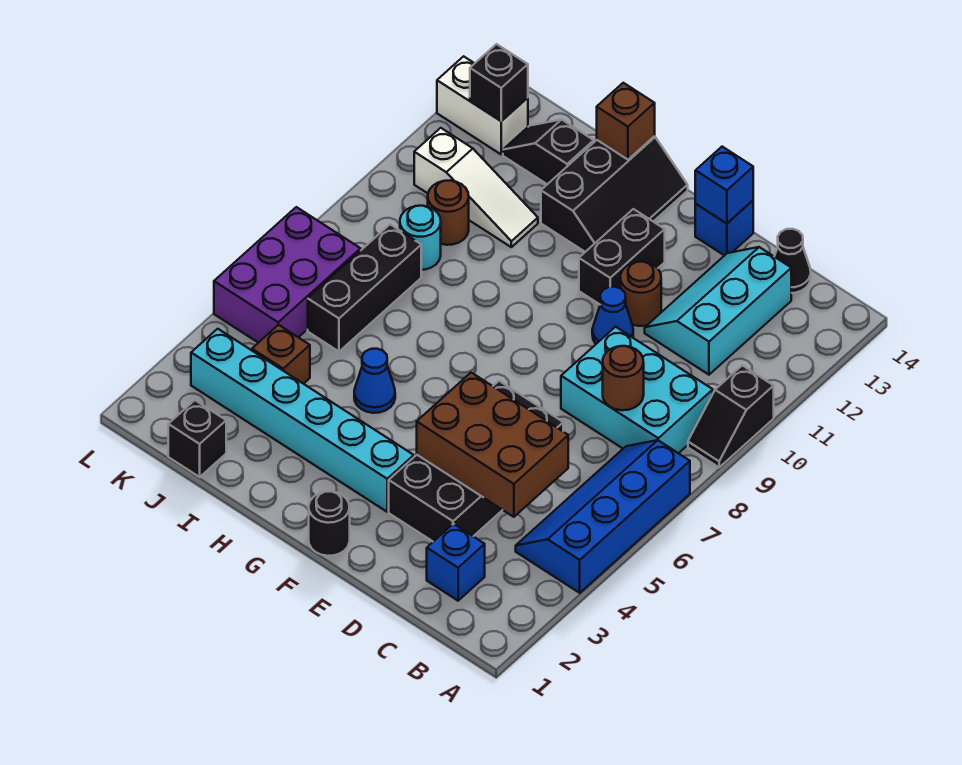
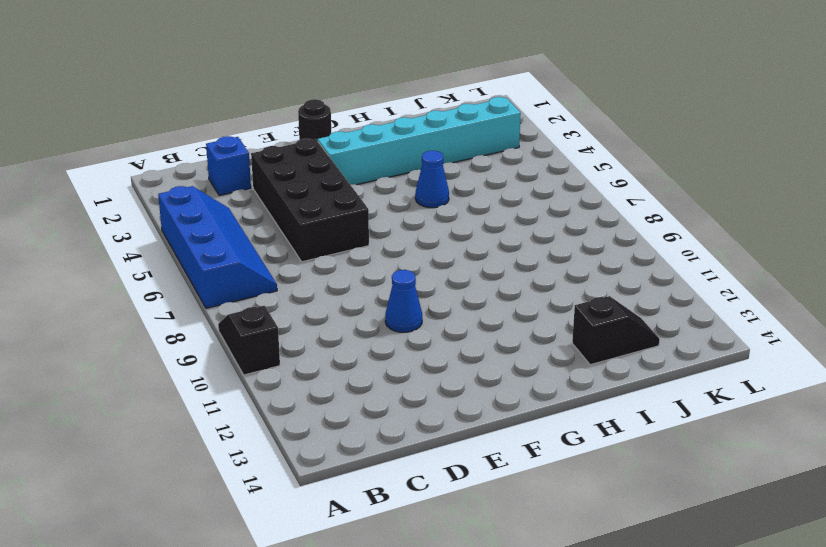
none -> cyan 2x3 brick [561,327,713,453]
none -> cyan 2x3 slope [645,247,791,375]
none -> black 1x1 cone [774,229,811,293]

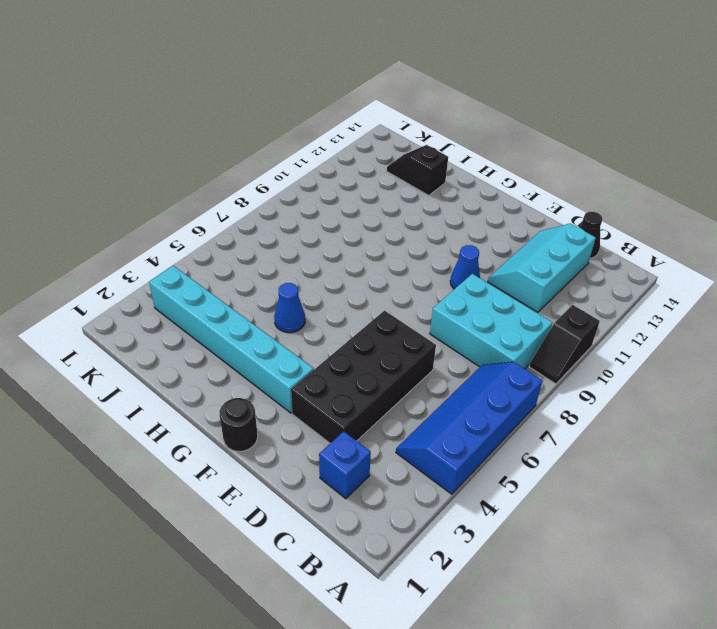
none -> brown 1x1 round brick [620,262,661,326]
none -> blue 1x1 brick [695,201,753,256]
none -> black 1x2 brick [579,209,665,304]

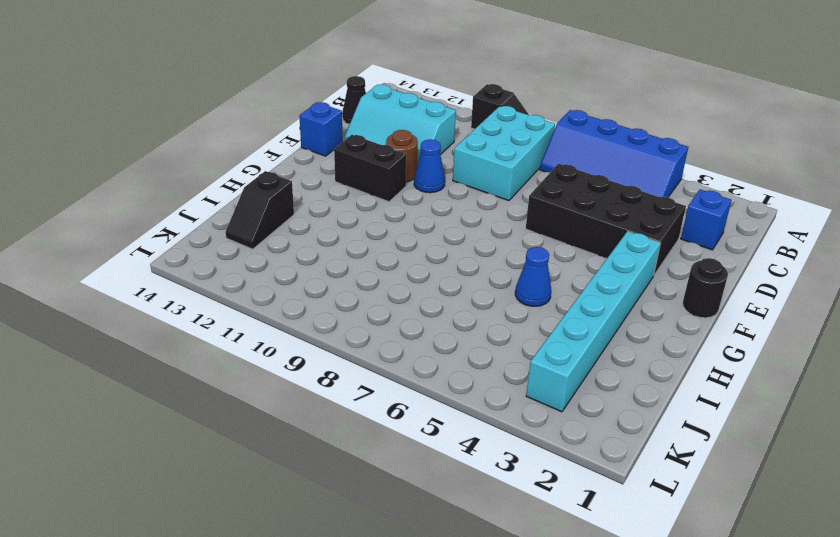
none -> black 2x3 slope [541,136,688,252]
none -> white 1x3 slope [414,128,538,247]
none -> black 1x1 brick [168,400,226,477]

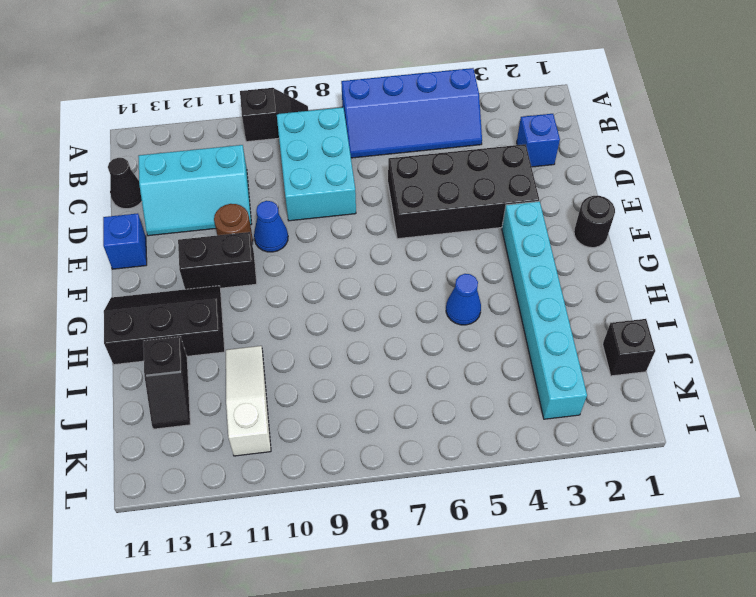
none -> brown 1x1 brick [252,325,310,384]
none -> black 1x3 brick [308,225,421,351]
none -> cyan 1x1 round brick [400,206,441,270]

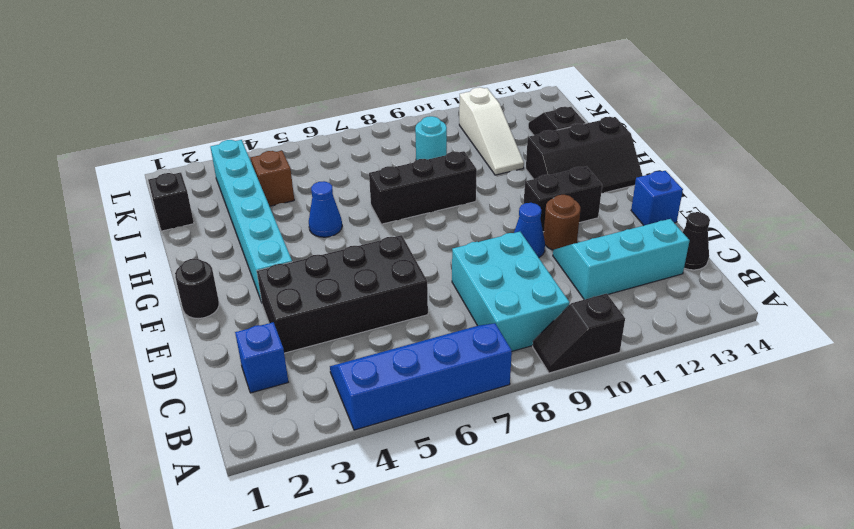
black 1x3 brick [369,151,477,224] -> black 1x3 brick moved to [308,225,421,351]
none -> brown 1x1 round brick [428,180,469,245]
none -> purple 2x3 brick [214,207,361,343]
none -> white 1x2 brick [437,56,528,154]

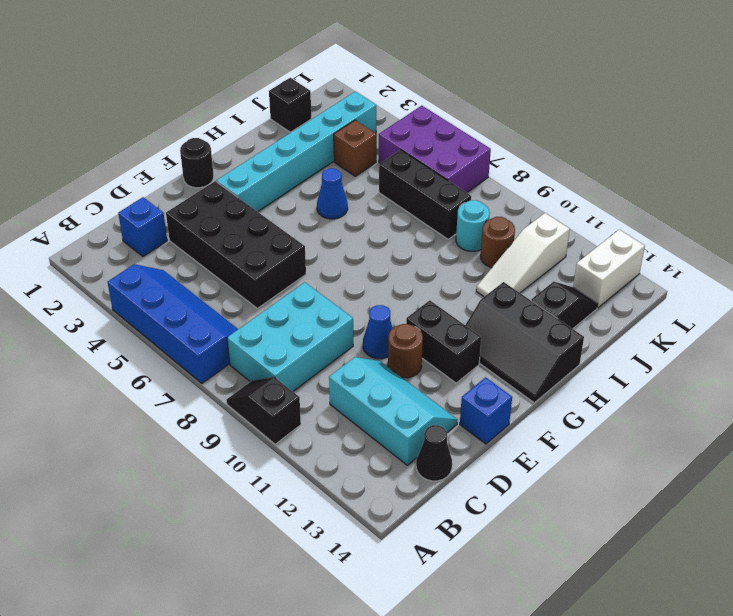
none -> brown 2x3 brick [417,373,568,517]
none -> brown 1x1 round brick [603,346,644,410]
none -> blue 1x1 brick [695,147,753,224]

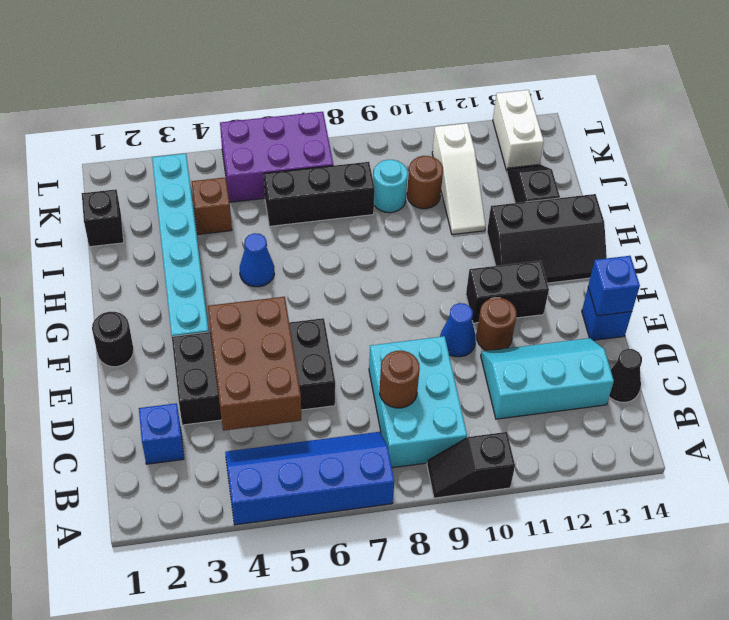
none -> brown 1x1 brick [597,83,655,160]
none -> black 1x1 brick [470,44,528,121]

